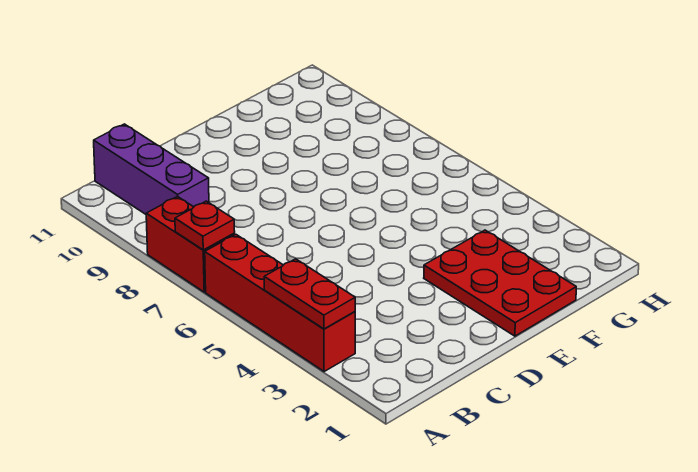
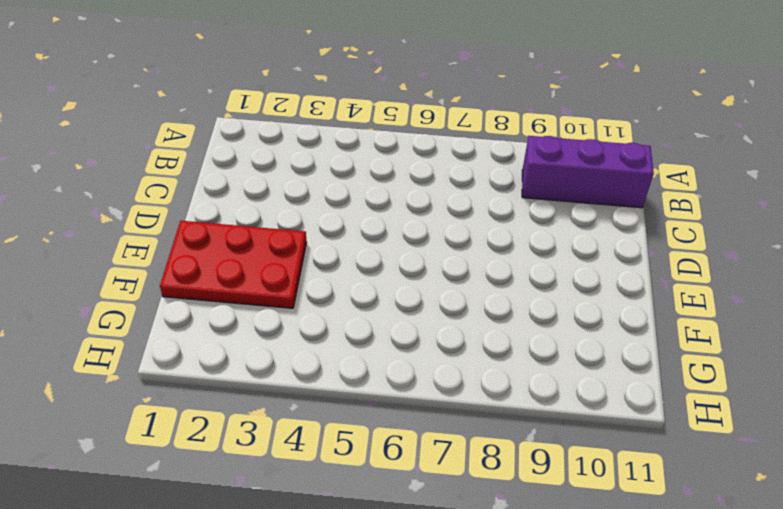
none -> red 1x4 brick [205,235,355,372]
none -> red 1x2 brick [146,196,235,292]

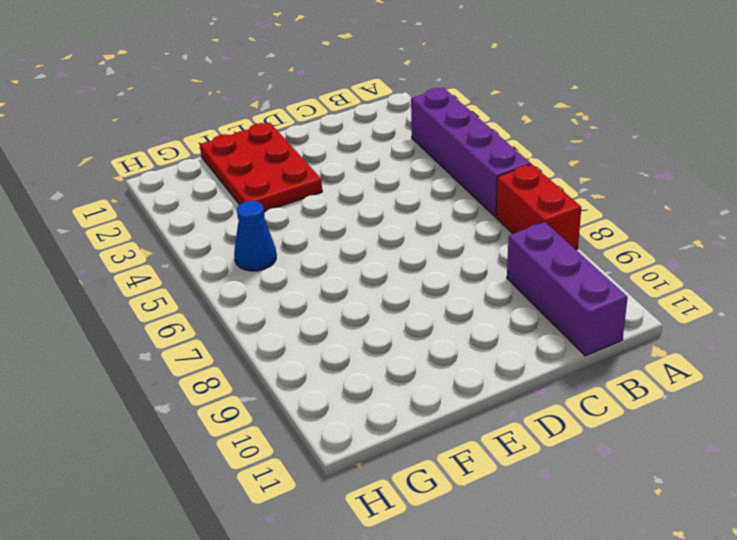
purple 1x4 brick [411,88,531,217] -> red 1x4 brick [205,235,355,372]
blue 1x1 cone [234,201,276,271] -> none
none -> red 1x2 plate [264,259,355,329]
none -> red 1x1 plate [175,201,235,250]

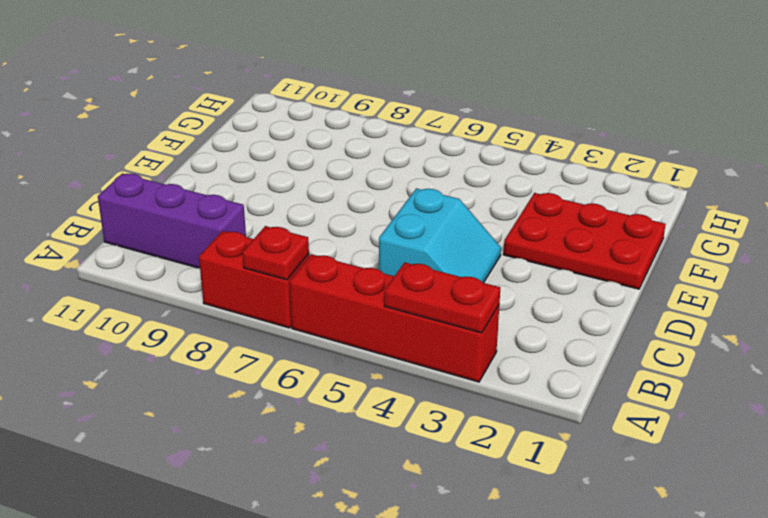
cyan 2x2 slope [379,188,501,283] -> none

